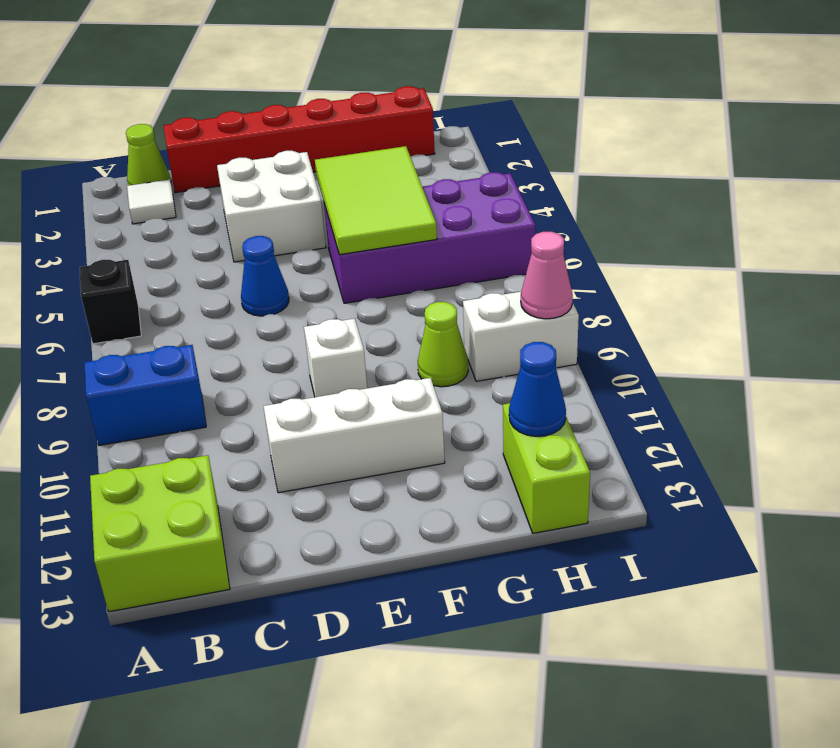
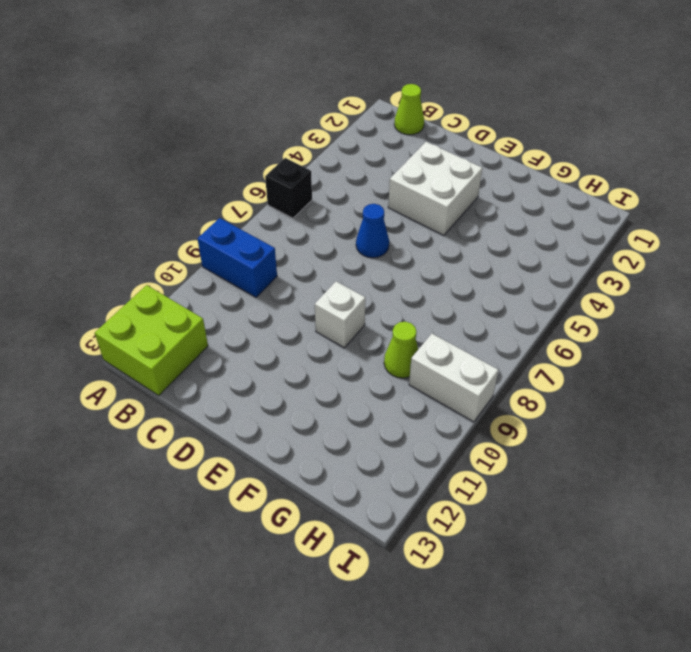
none -> white 1x1 tile [127,180,176,224]
none -> red 1x6 brick [163,86,435,193]
none -> white 1x3 brick [263,378,445,493]

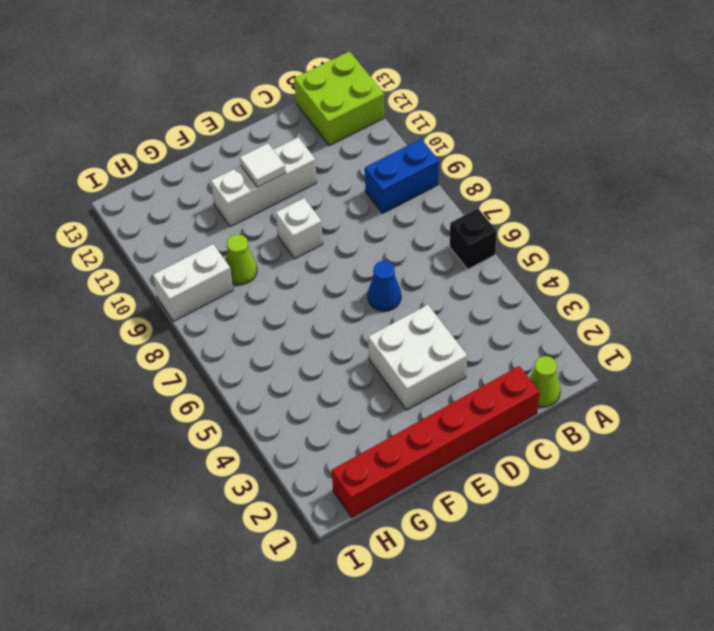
white 1x1 tile [240,143,286,187] -> white 1x1 tile moved to [127,180,176,224]
none -> purple 2x4 brick [324,172,535,303]
none -> lime 1x2 brick [503,403,590,533]
none -> lime 2x3 tile [315,146,437,255]

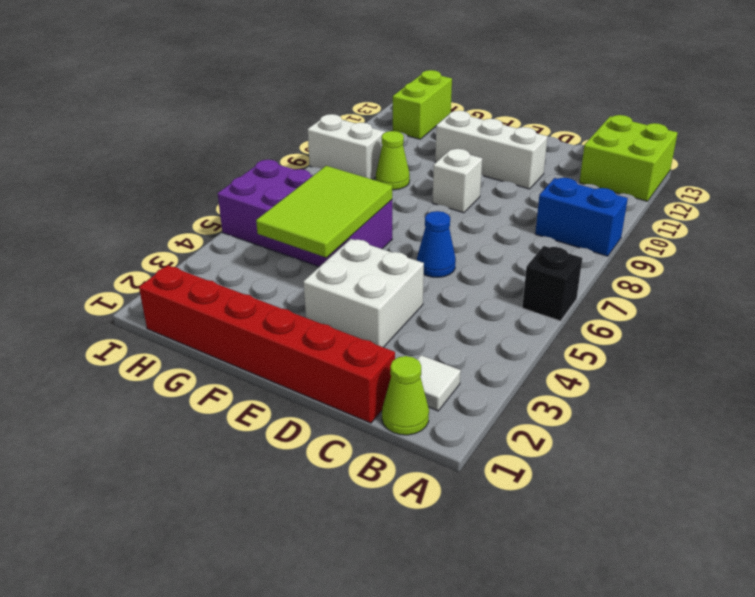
none -> blue 1x1 cone [509,342,566,436]
none -> pink 1x1 cone [521,232,573,319]

